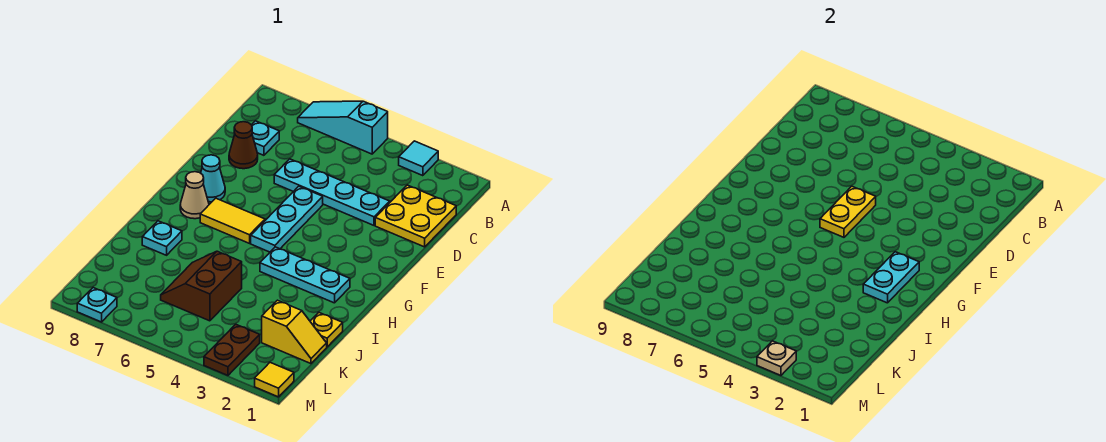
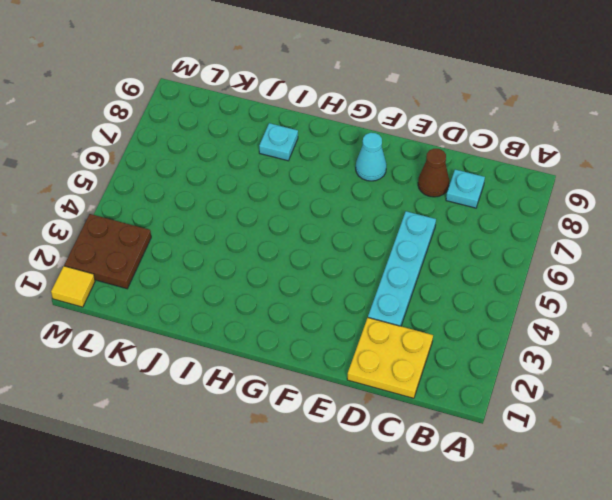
brown 2x2 plate [65,214,151,289] -> brown 1x2 plate [204,324,260,375]
none -> cyan 1x1 tile [399,141,438,176]
none -> cyan 1x3 slope [298,101,388,154]
none -> cyan 1x3 plate [251,186,323,252]

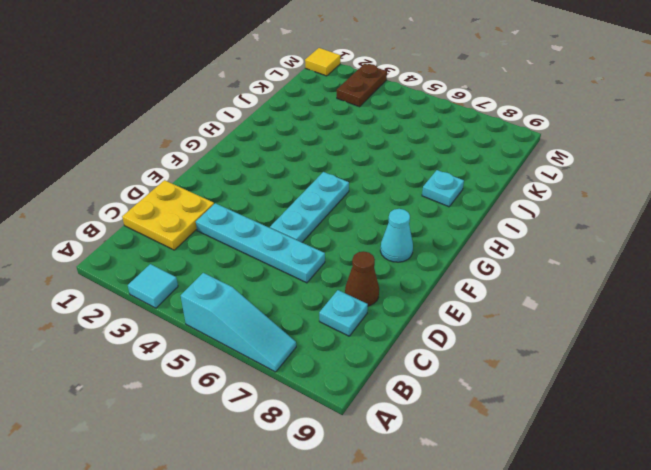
none -> yellow 1x2 tile [200,198,265,243]
none -> tan 1x1 cone [180,172,209,219]
none -> cyan 1x3 plate [260,247,350,303]

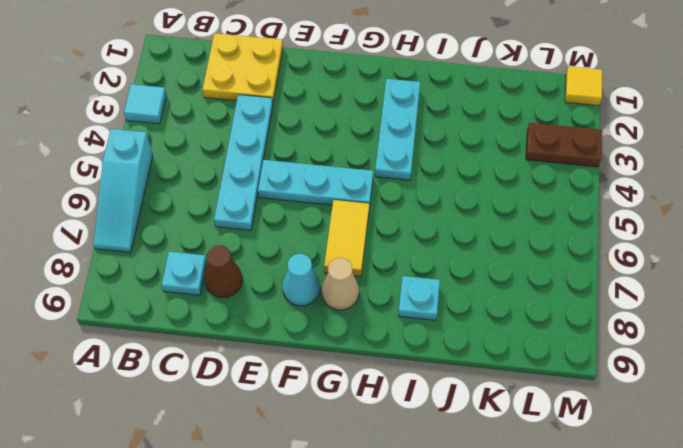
none -> yellow 1x1 plate [310,313,343,347]
none -> brown 2x2 slope [161,251,242,321]
none -> yellow 1x2 slope [262,300,327,364]

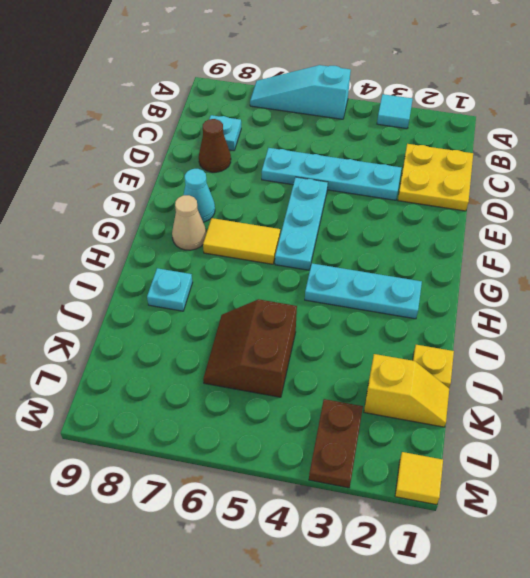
none -> cyan 1x1 plate [77,288,117,322]
none -> yellow 1x2 plate [820,186,876,237]
none -> cyan 1x2 plate [863,252,919,303]

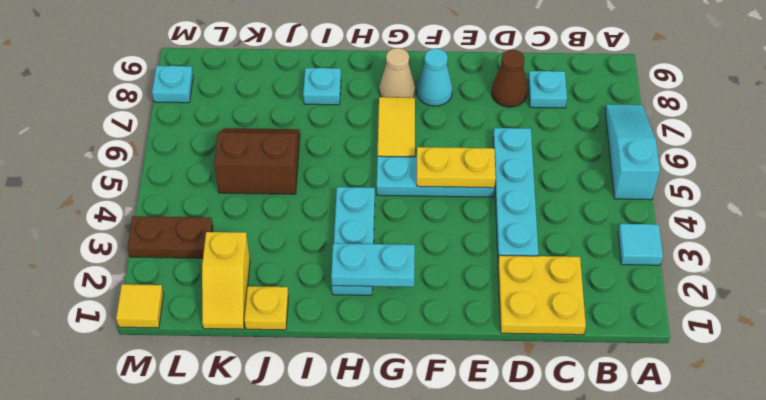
none -> tan 1x1 plate [757,341,796,375]

